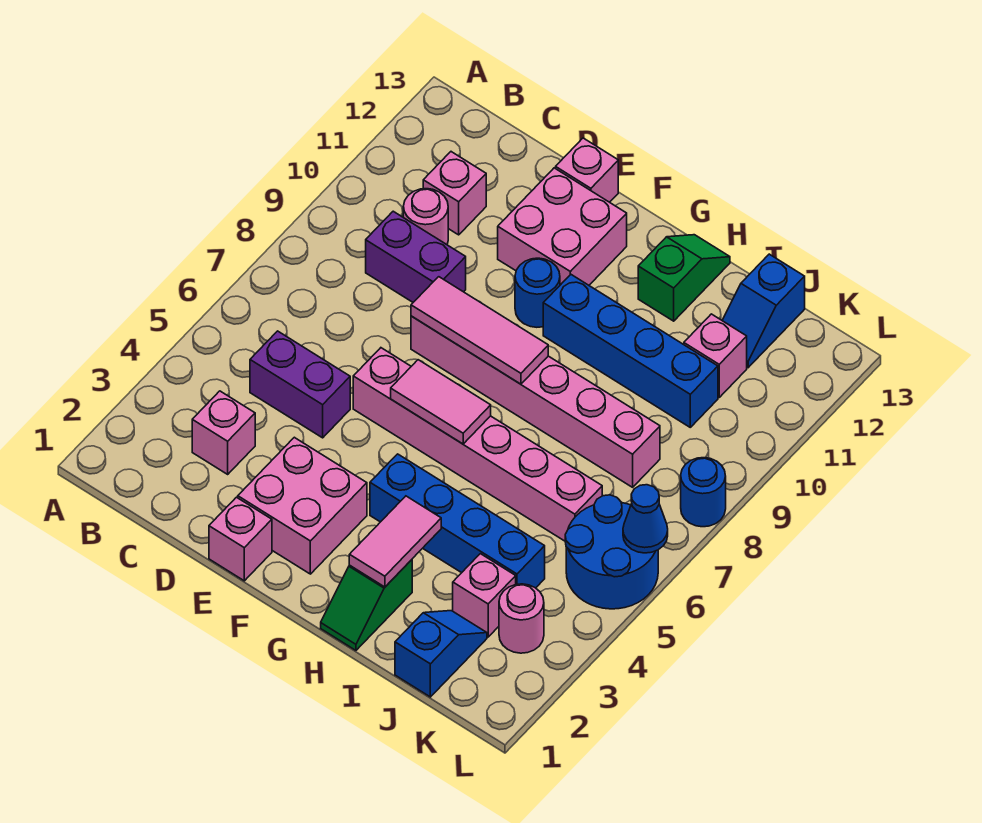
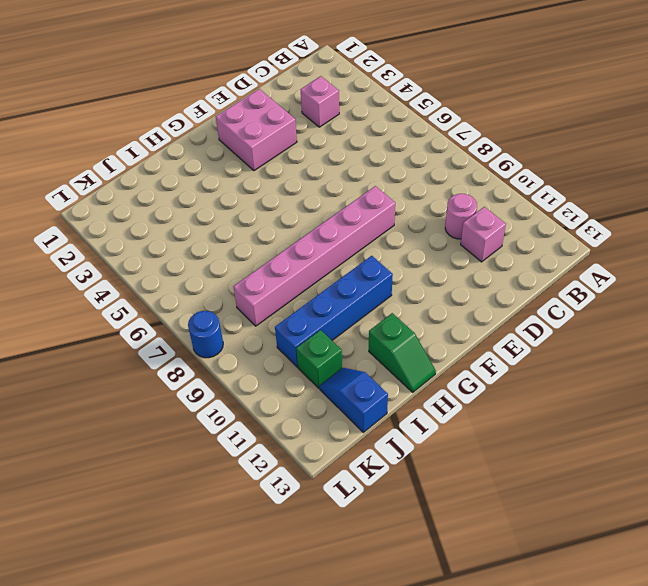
green 1x1 brick [296,330,342,388] -> pink 1x1 brick [684,314,747,397]
none -> purple 1x2 brick [250,331,350,438]
none -> purple 1x2 brick [366,211,466,302]
none -> pink 1x1 brick [209,497,272,581]

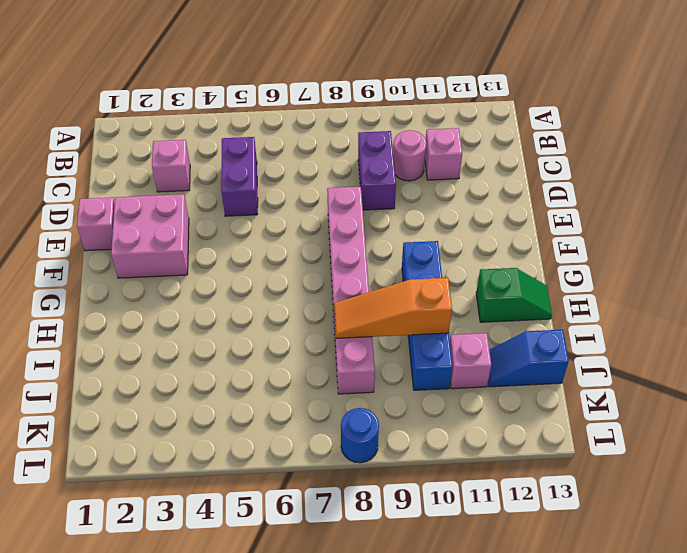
orange 1x3 slope [334,278,452,338] -> none
none -> pink 1x6 brick [353,348,602,541]
none -> pink 2x2 brick [498,168,627,285]
none -> pink 1x1 brick [556,138,618,202]

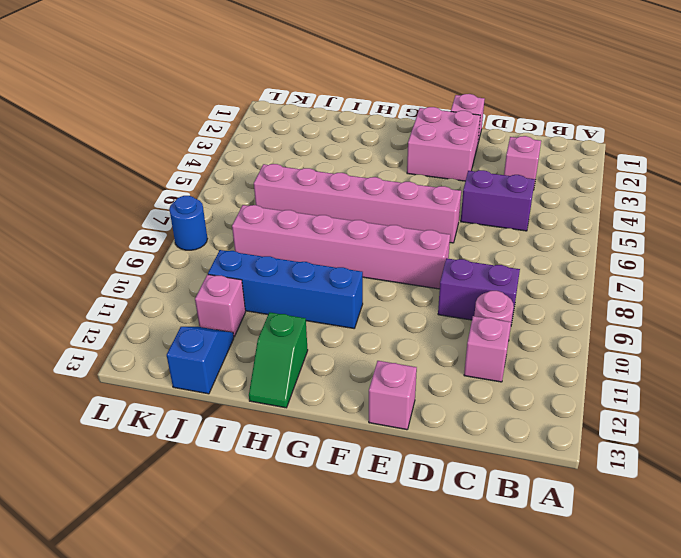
none -> pink 2x2 brick [498,168,627,285]
none -> blue 1x1 round brick [515,258,560,327]
none -> blue 1x4 brick [370,454,545,588]

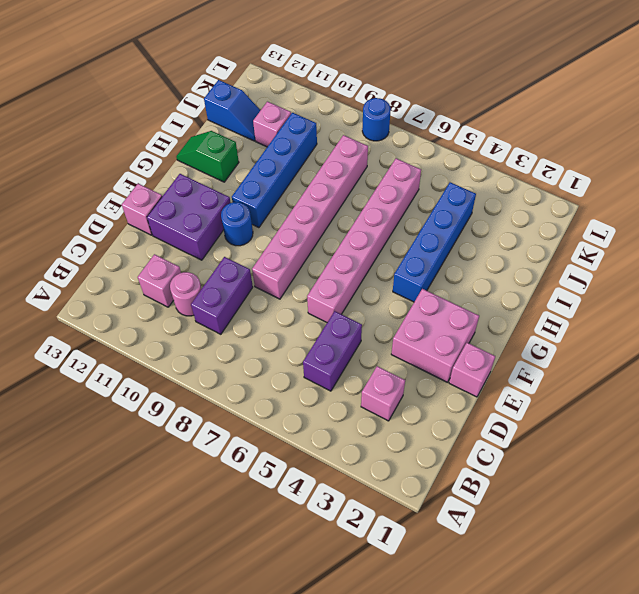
purple 2x2 brick [147,174,231,260] -> pink 2x2 brick [498,168,627,285]
none -> green 1x2 slope [321,560,412,650]
none -> blue 1x2 slope [395,611,487,697]
none -> pink 1x1 brick [453,554,516,637]

